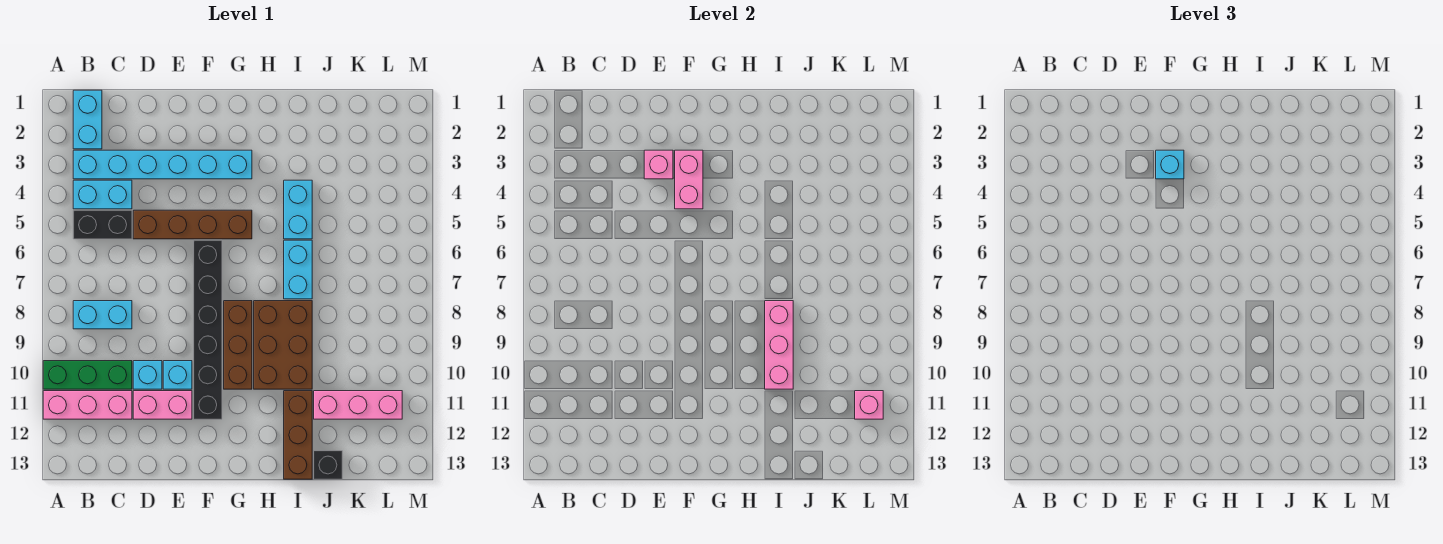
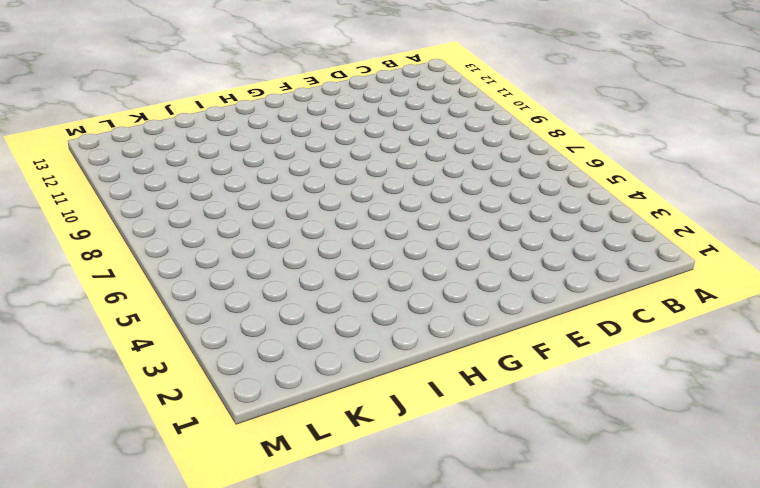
none -> green 1x3 brick [43,361,132,389]
none -> pink 1x3 brick [43,391,132,419]
none -> cyan 1x2 brick [73,90,102,149]

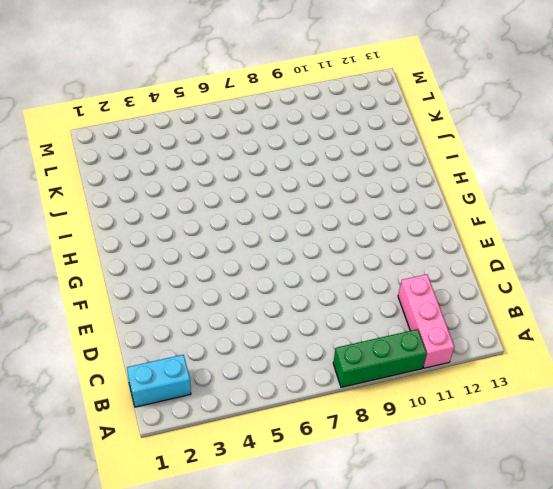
green 1x3 brick [333,329,427,387] -> green 1x3 brick turned to [43,361,132,389]
none -> cyan 1x6 brick [73,150,252,179]
none -> cyan 1x2 brick [73,180,132,209]
none -> black 1x2 brick [73,210,132,239]

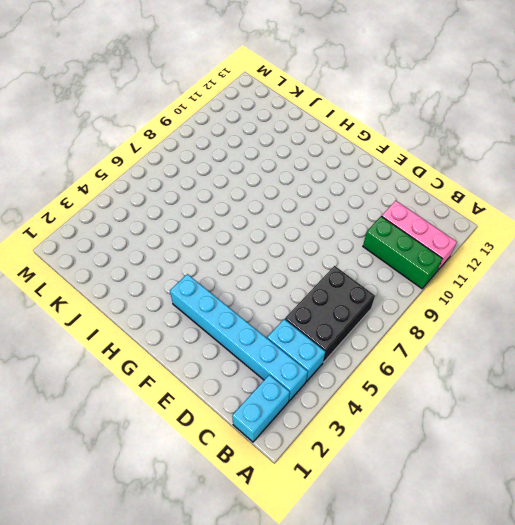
black 2x3 brick [285,266,375,362] -> black 1x2 brick [73,210,132,239]
none -> cyan 1x2 brick [73,301,132,329]
none -> brown 1x4 brick [133,210,252,239]
none -> cyan 1x1 brick [133,361,162,389]

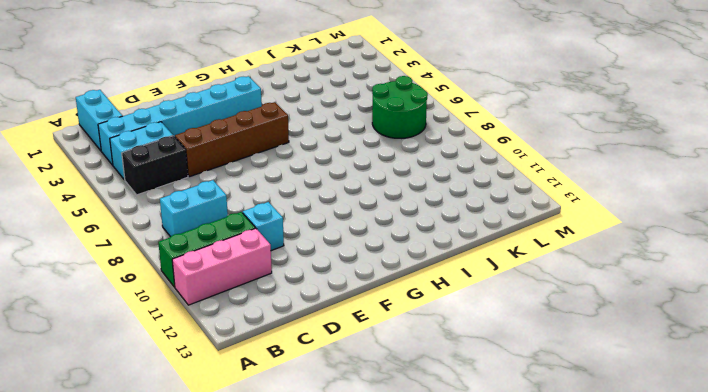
green 2x2 round brick [372,76,428,138] -> none
none -> pink 1x2 brick [133,391,192,419]
none -> cyan 1x1 brick [163,361,192,389]
none -> black 1x6 brick [194,240,222,419]

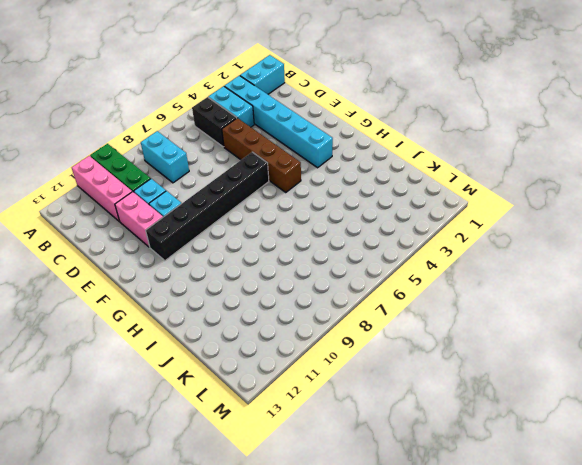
none -> brown 1x3 brick [224,301,252,389]
none -> brown 2x3 brick [254,301,312,389]
none -> cyan 1x2 brick [284,180,312,239]

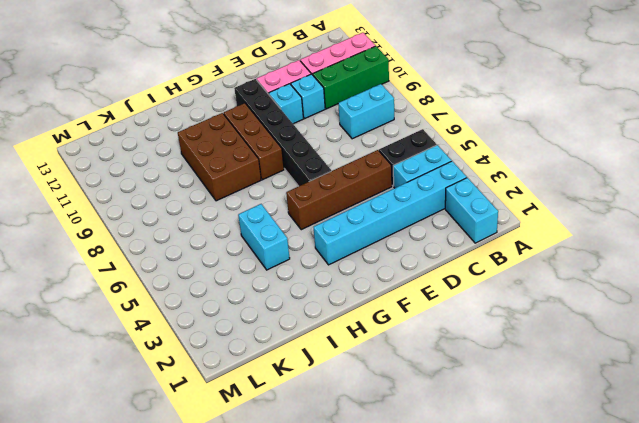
none -> cyan 1x2 brick [284,240,312,299]
none -> brown 1x3 brick [284,391,312,479]
none -> pink 1x3 brick [314,391,402,419]

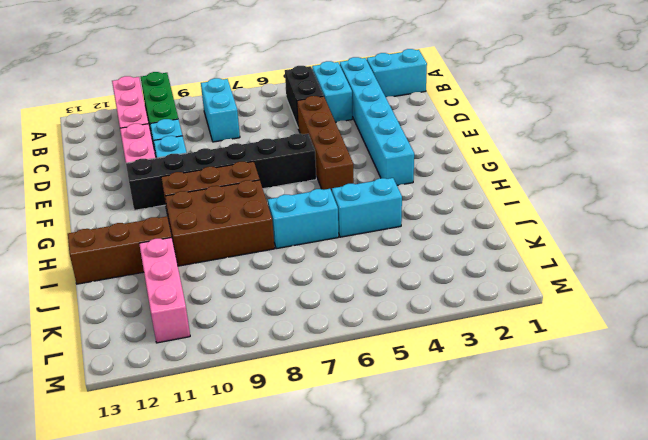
none -> black 1x1 brick [314,451,342,479]
none -> pink 1x1 brick [644,150,673,179]
none -> pink 1x2 brick [675,150,703,209]

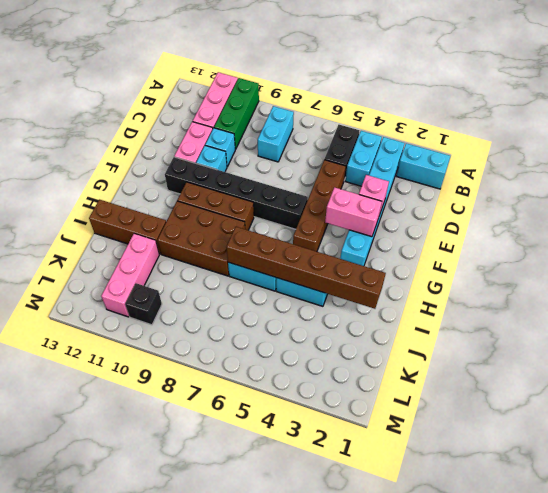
brown 1x6 brick [226,227,386,309] -> none
black 1x1 brick [125,283,162,325] -> black 1x1 brick moved to [314,451,342,479]
none -> pink 1x3 brick [765,301,793,389]
none -> pink 1x1 brick [855,391,883,419]
none -> cyan 1x1 brick [1156,150,1184,179]

